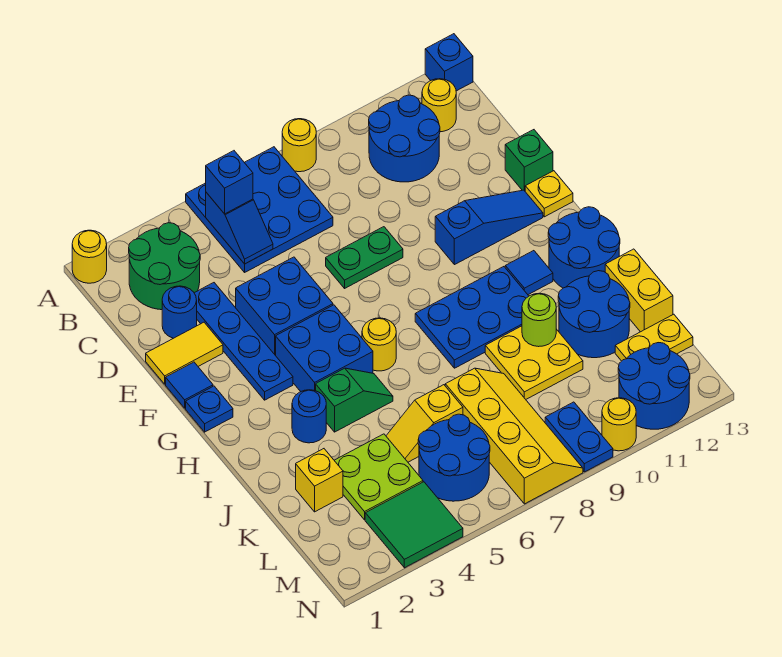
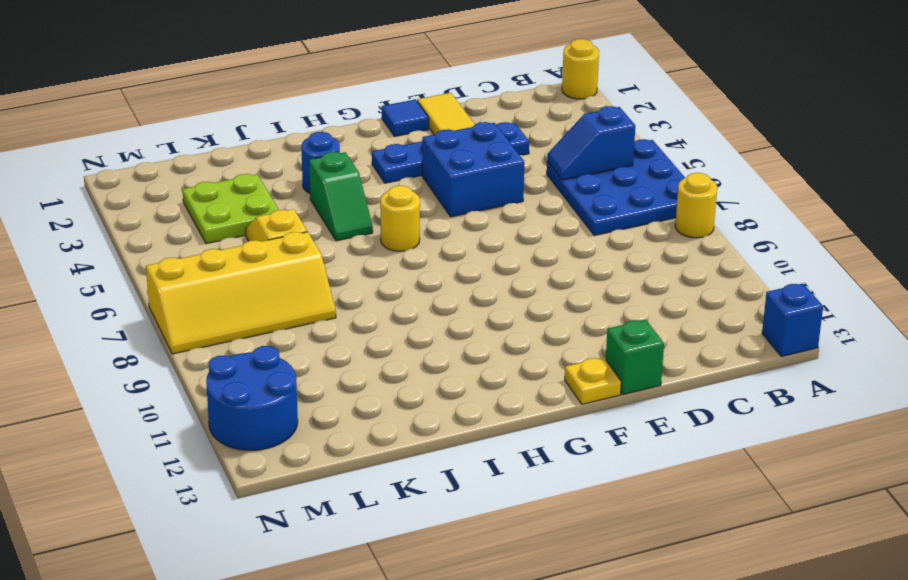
none -> green 2x2 round brick [129,223,200,310]
none -> blue 2x2 round brick [369,95,440,182]
none -> yellow 1x1 round brick [422,79,456,132]
none -> blue 1x1 round brick [162,286,197,338]

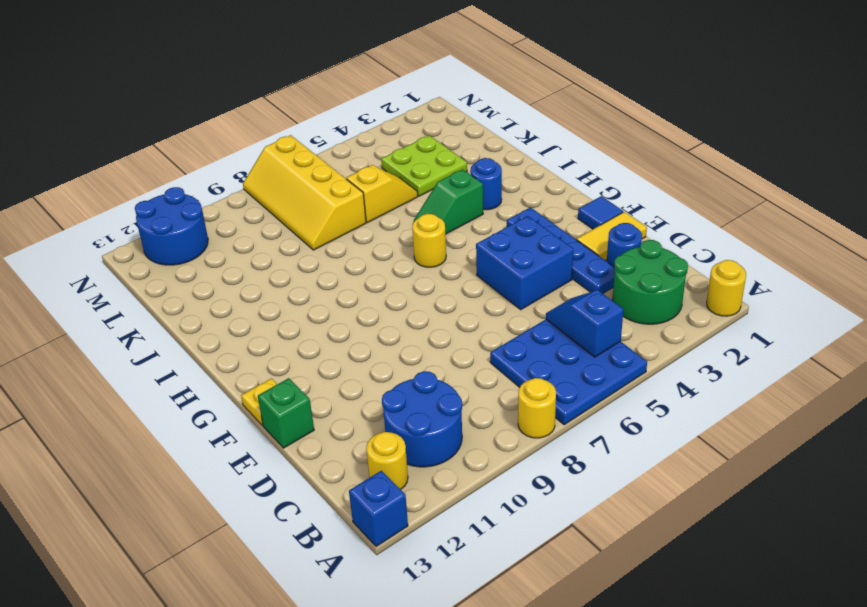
none -> green 1x2 plate [326,227,403,288]
none -> blue 1x3 slope [435,190,543,265]
none -> blue 1x1 plate [186,386,233,432]
none -> blue 2x2 brick [276,305,373,392]

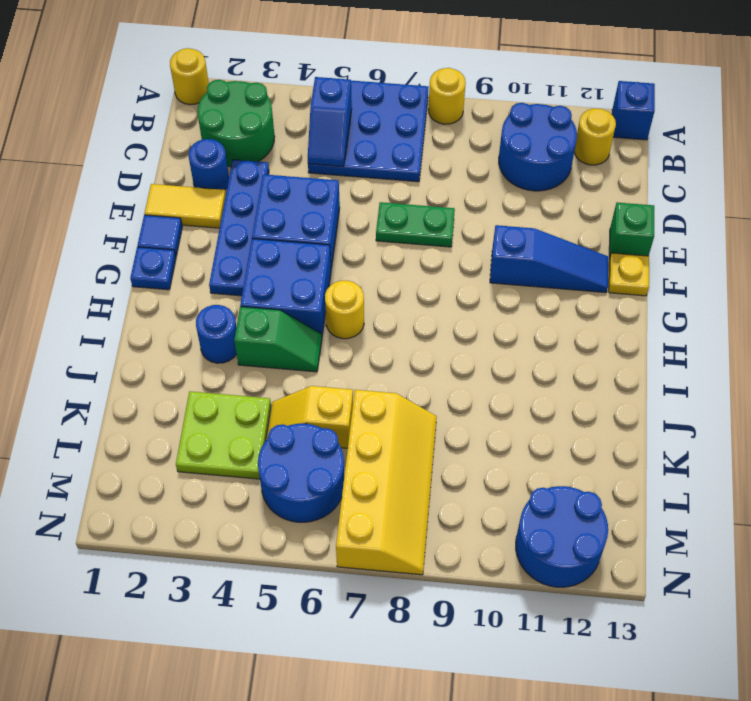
none -> blue 2x3 plate [415,267,529,368]
none -> blue 1x1 tile [505,251,553,295]
none -> blue 2x2 round brick [548,207,620,288]
none -> yellow 2x2 plate [485,326,583,399]

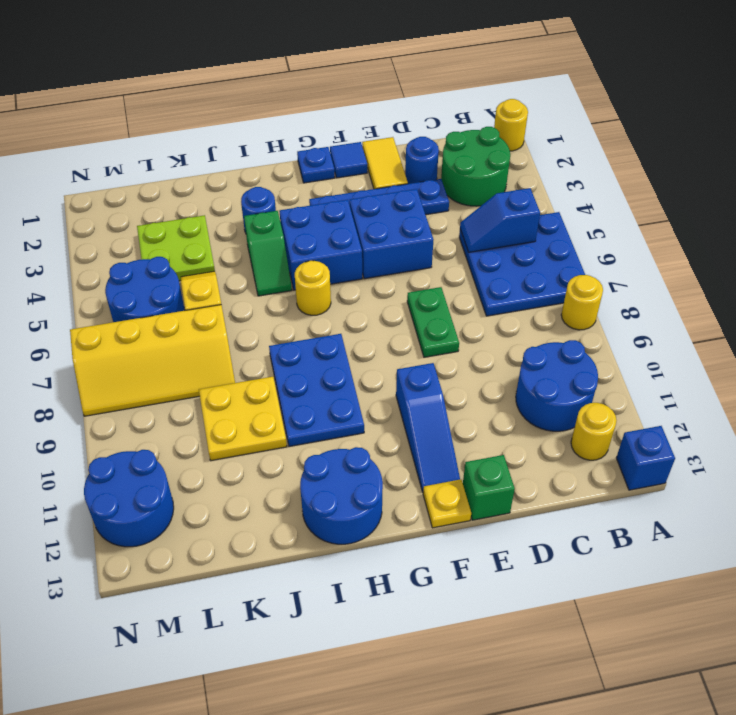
none -> blue 1x1 tile [505,251,553,295]
none -> blue 2x2 round brick [558,271,630,358]
none -> yellow 1x2 brick [605,249,673,332]
none -> yellow 1x1 brick [296,449,343,512]

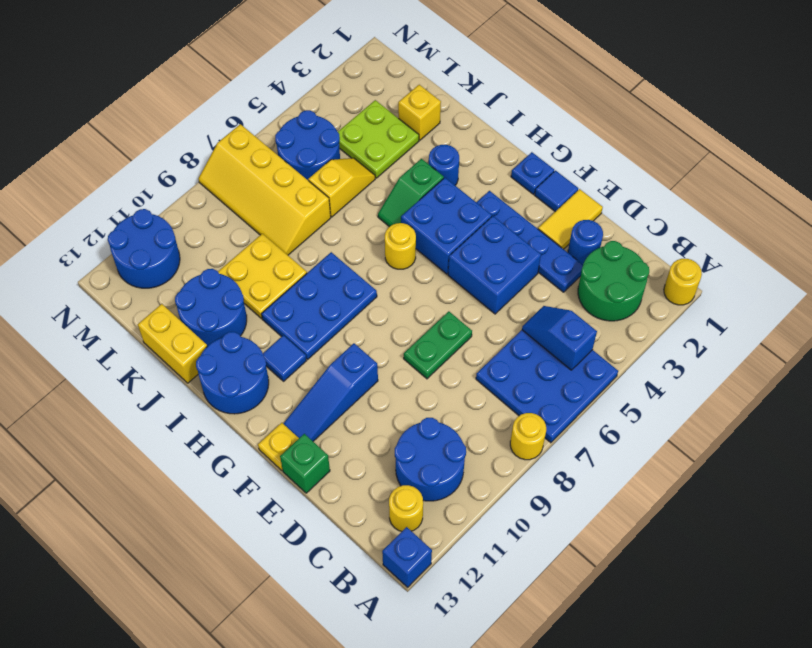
none -> yellow 1x2 plate [615,314,693,361]
none -> green 2x2 tile [365,482,463,568]
none -> blue 1x2 plate [545,402,613,472]
none -> yellow 1x1 round brick [602,398,636,451]

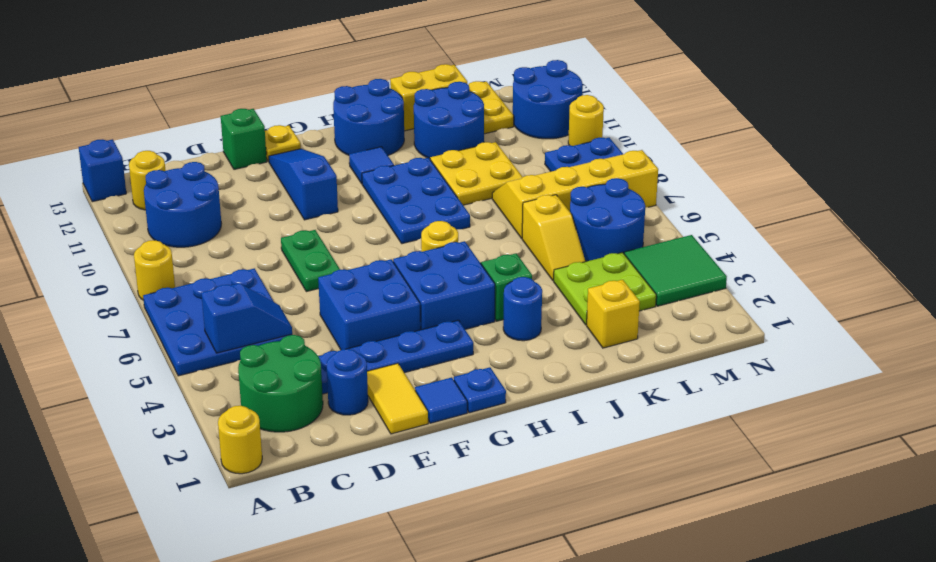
none -> lime 1x1 round brick [522,293,556,347]
none -> blue 1x1 brick [206,151,253,214]

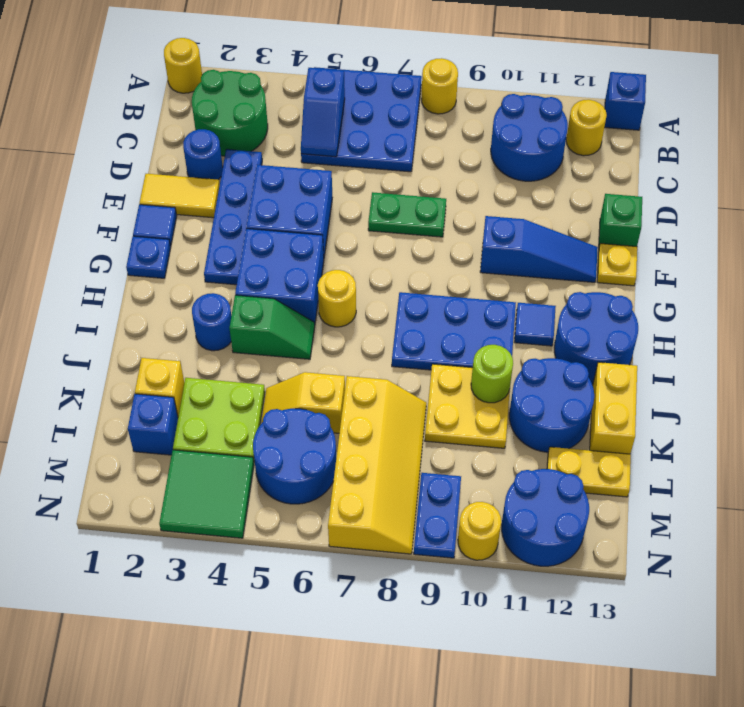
blue 1x1 brick [128,394,178,455] -> blue 1x1 brick moved to [206,151,253,214]

